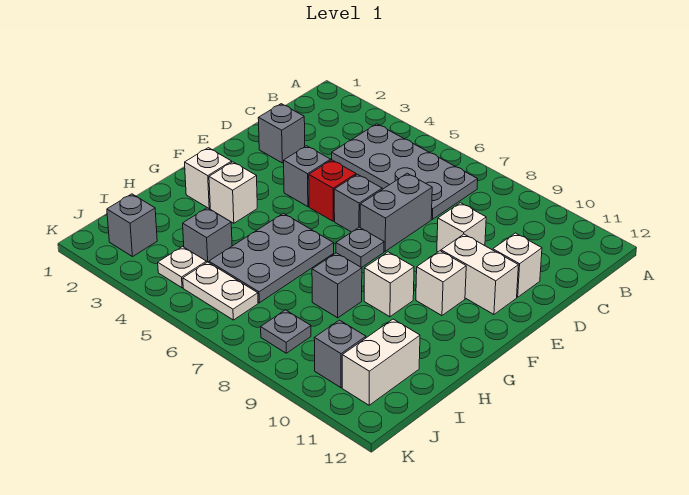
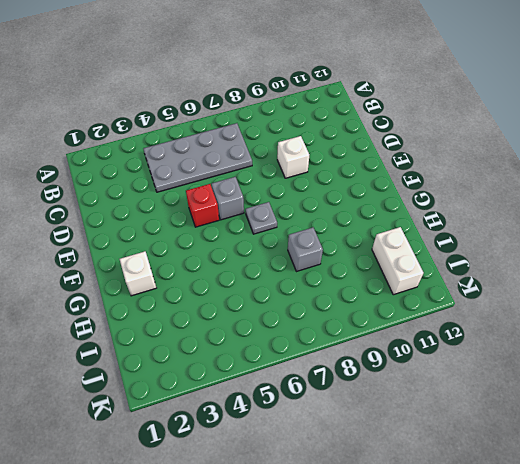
none -> grey 1x1 brick [258,104,305,163]
none -> grey 1x2 brick [360,173,432,251]
none -> white 1x1 brick [493,233,542,297]

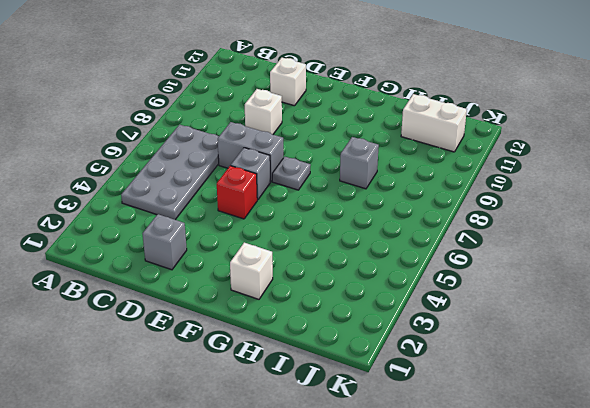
none -> grey 1x1 brick [284,146,331,207]
none -> white 1x2 brick [441,234,518,314]
none -> white 1x1 brick [416,251,466,316]

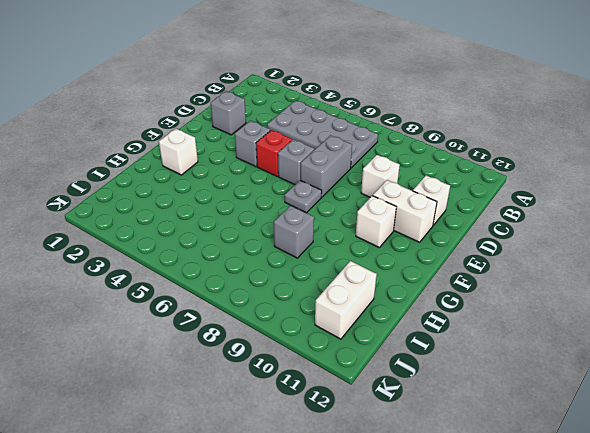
none -> white 1x1 brick [209,162,257,223]
none -> grey 2x3 plate [209,213,334,303]
none -> white 1x1 brick [364,252,414,317]

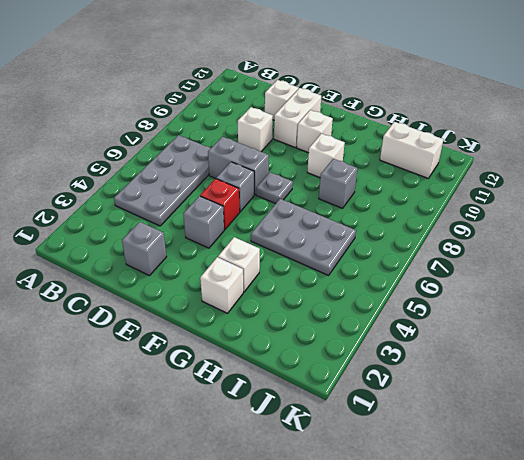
none -> grey 1x1 brick [183,208,232,262]
none -> grey 1x1 brick [107,194,157,257]
none -> white 1x1 plate [158,247,207,288]

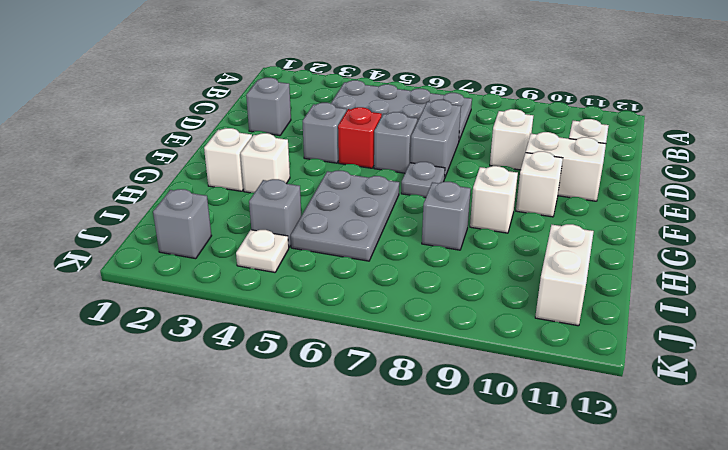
none -> white 1x2 plate [183,262,258,320]
none -> grey 1x1 plate [261,310,311,353]
none -> grey 1x1 brick [314,320,366,388]

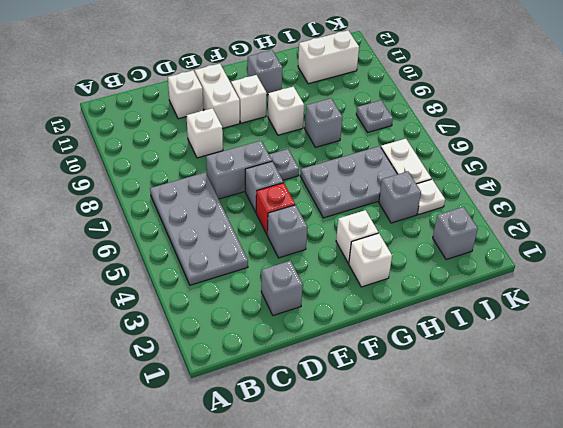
grey 1x1 brick [248,50,282,95] -> grey 1x1 brick moved to [314,320,366,388]

